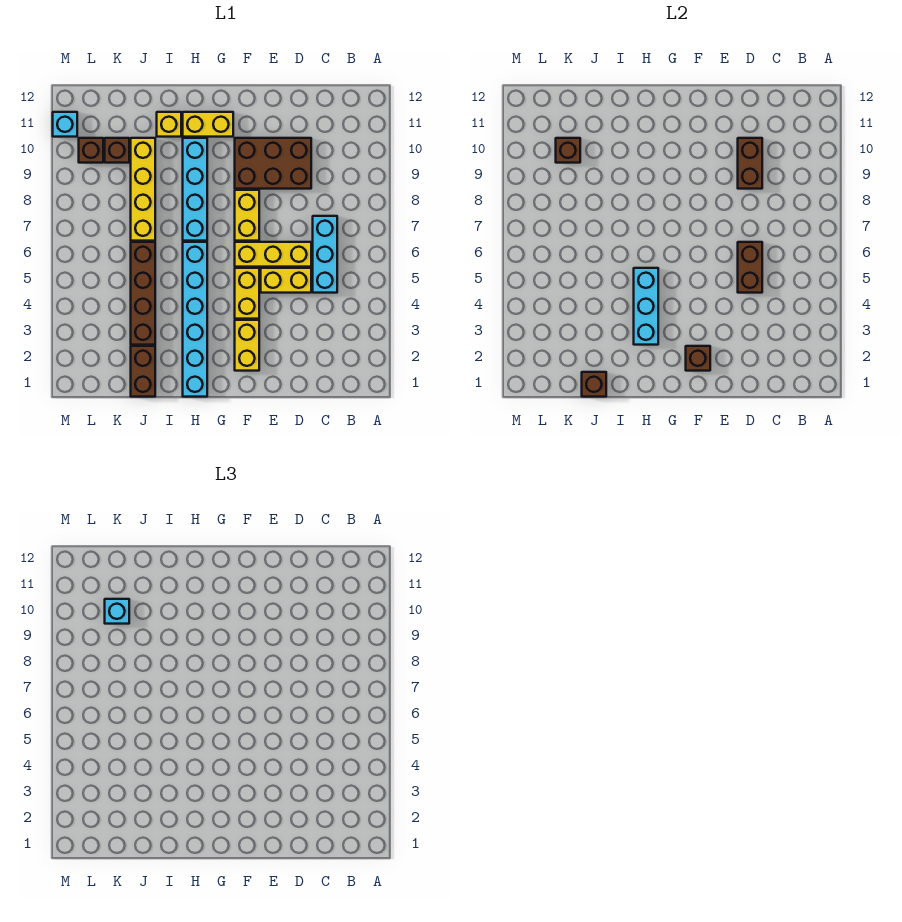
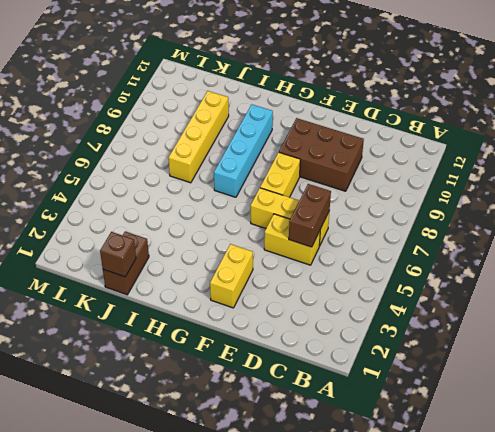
none -> cyan 1x3 brick [313,216,337,293]
none -> yellow 1x2 brick [235,268,259,319]
none -> yellow 1x2 brick [183,112,233,137]

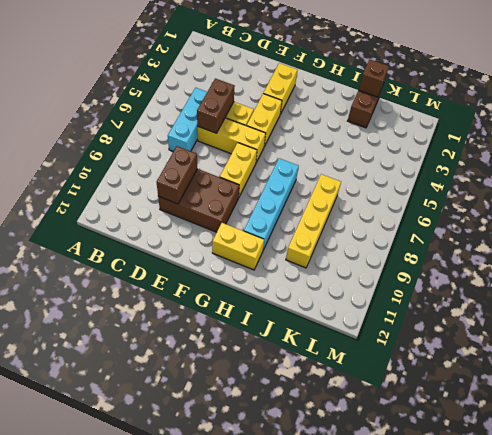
none -> cyan 1x6 brick [183,242,207,397]
none -> yellow 1x1 brick [157,112,181,137]
none -> brown 1x4 brick [131,242,155,345]

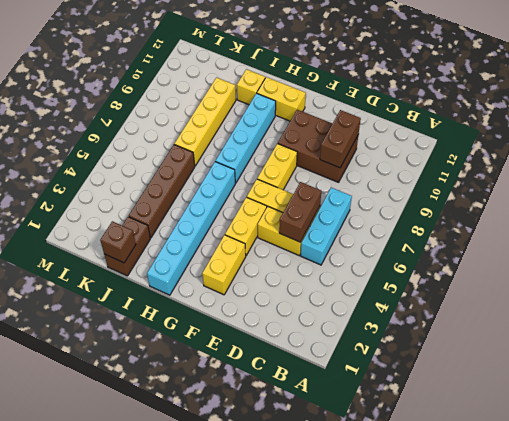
none -> brown 1x1 brick [105,138,129,163]
none -> brown 1x1 brick [79,138,103,163]
none -> cyan 1x1 brick [53,112,77,137]

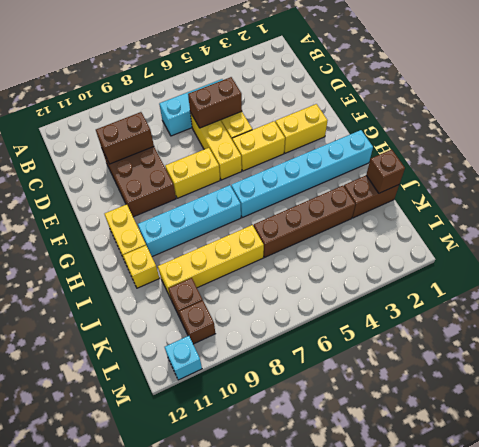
none -> brown 1x1 brick [686,346,710,371]
none -> cyan 1x3 brick [634,268,658,345]
none -> brown 1x1 brick [556,138,580,163]

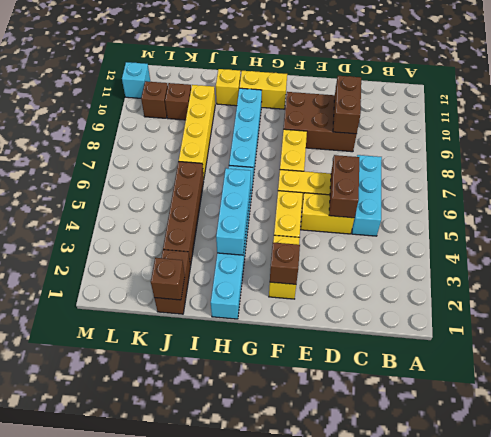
none -> brown 1x1 brick [556,138,580,163]
none -> cyan 1x1 brick [105,599,129,624]

